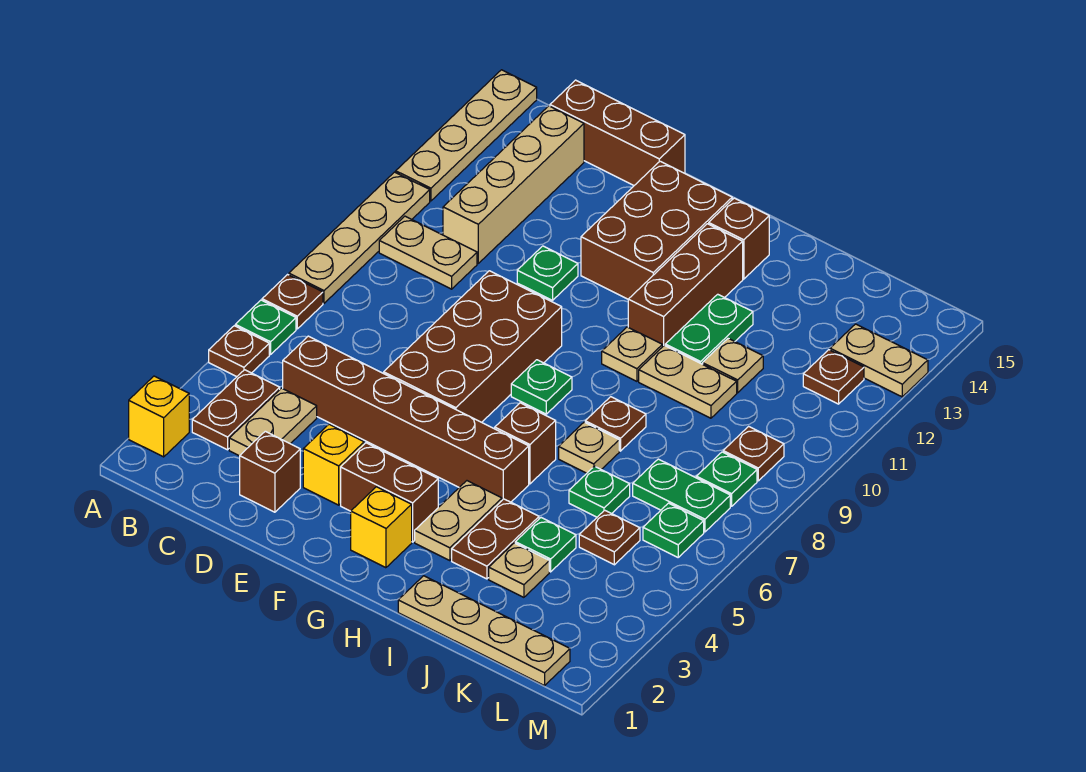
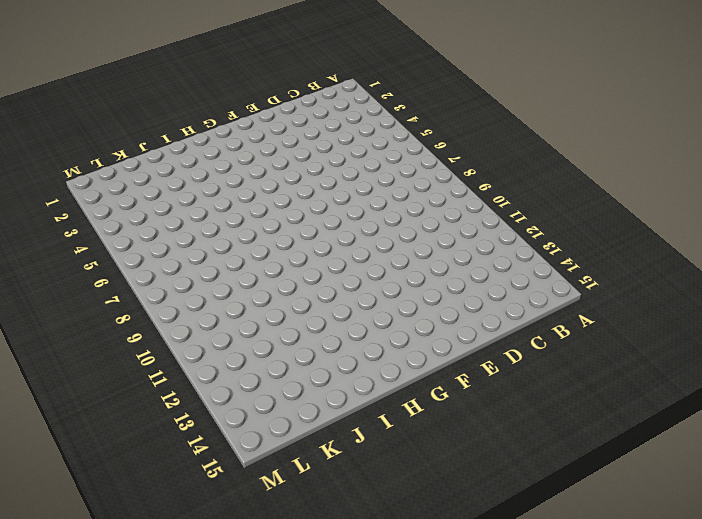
none -> yellow 1x1 brick [129,376,189,457]
none -> brown 1x1 plate [209,326,269,377]
none -> green 1x1 plate [235,300,296,354]
none -> brown 1x1 plate [262,275,323,329]

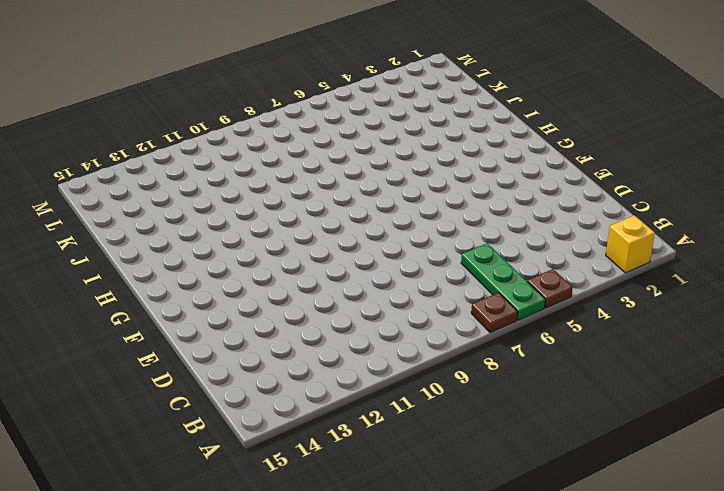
green 1x3 plate [461,243,545,320] -> green 1x1 plate [235,300,296,354]
none -> tan 1x4 plate [289,172,430,303]
none -> tan 1x4 plate [396,70,537,201]
none -> brown 1x2 plate [192,370,280,450]
none -> tan 1x2 plate [379,216,477,289]

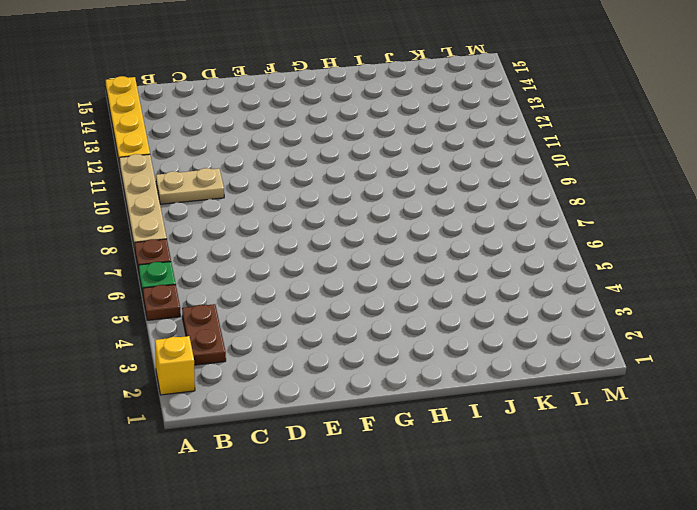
yellow 1x4 plate [106,76,150,165] -> tan 1x4 plate [396,70,537,201]
none -> tan 1x2 plate [229,388,317,456]
none -> brown 1x6 brick [283,336,529,502]
none -> tan 1x4 brick [443,106,584,263]
none -> brown 1x3 brick [550,80,685,185]

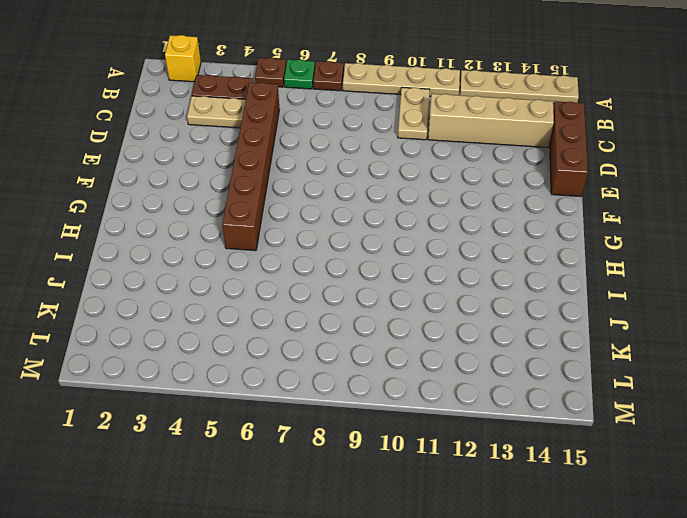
none -> brown 1x1 brick [240,431,300,512]
none -> yellow 1x1 brick [303,424,364,505]
none -> brown 2x4 brick [384,271,562,422]
none -> green 1x1 plate [517,246,578,300]

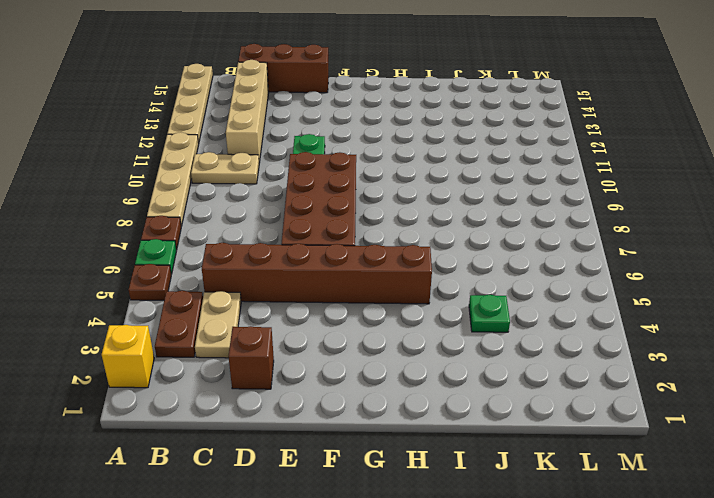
none -> yellow 1x1 brick [303,424,364,505]
none -> brown 1x2 brick [341,443,438,542]
none -> brown 2x3 brick [581,161,732,299]
none -> yellow 1x1 brick [351,487,412,568]

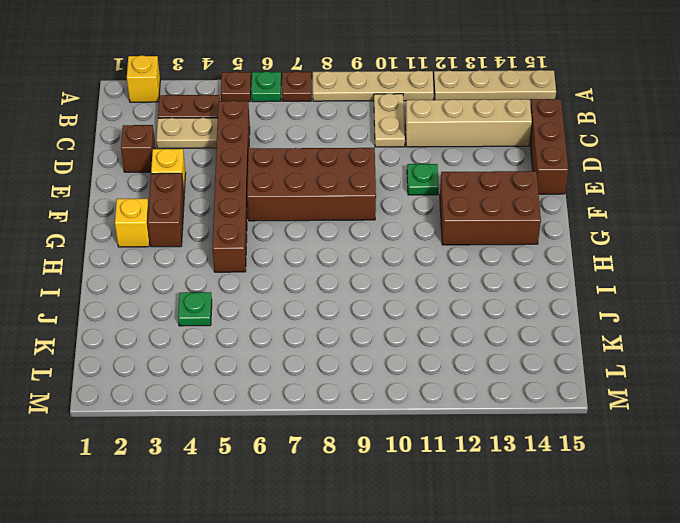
none -> green 1x1 plate [511,360,572,414]
none -> tan 1x2 plate [415,481,502,561]
none -> brown 1x1 brick [495,403,556,484]
none -> tan 1x1 plate [602,327,662,381]

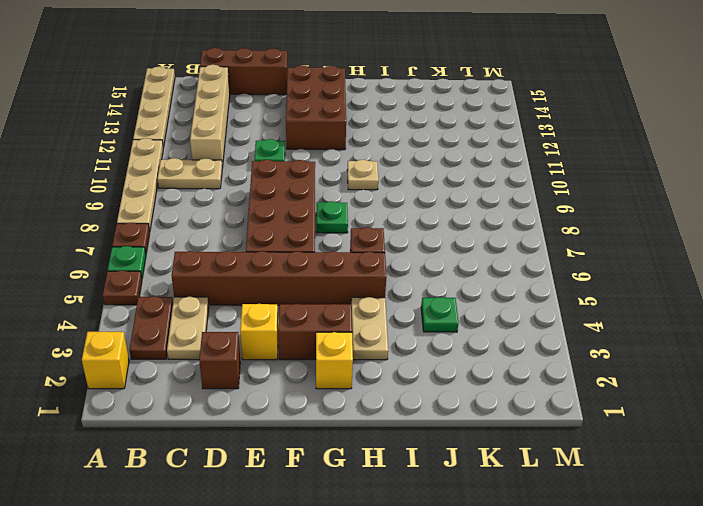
none -> brown 1x3 brick [628,224,743,347]
none -> brown 1x1 brick [709,198,769,279]
none -> tan 1x4 plate [398,576,570,686]
none -> brown 1x2 plate [452,499,539,579]

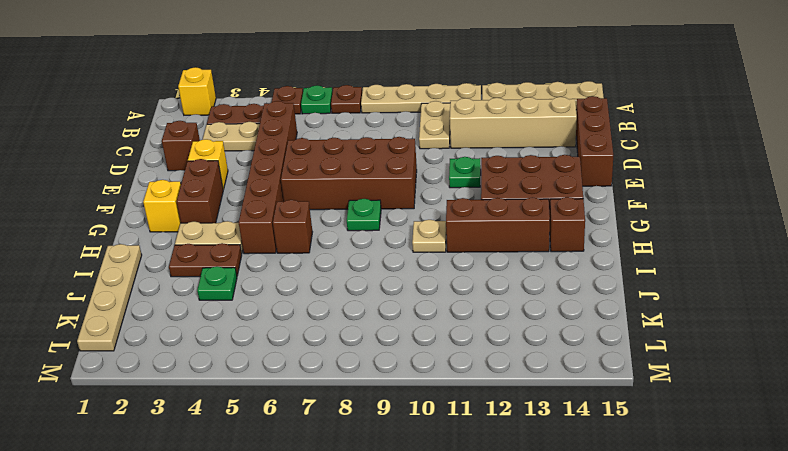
none -> tan 1x1 plate [559,422,619,473]
none -> brown 1x1 plate [585,397,646,451]
none -> tan 1x2 plate [639,345,737,418]
none -> green 1x2 plate [665,294,753,364]

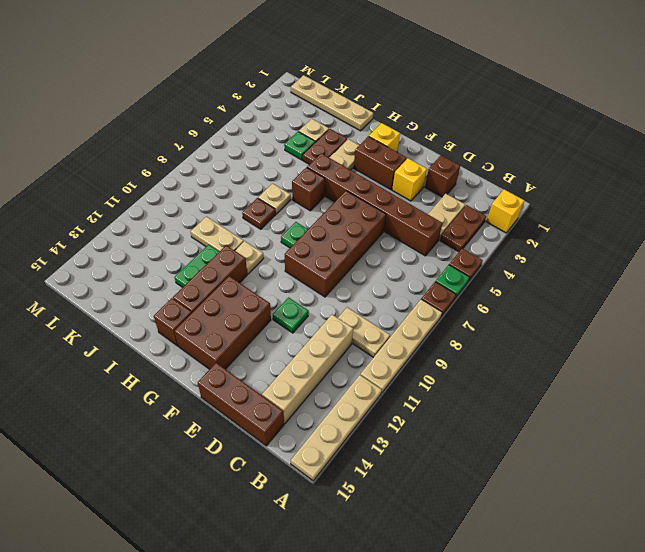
none -> green 1x1 plate [569,466,630,517]
none -> tan 1x1 plate [703,338,763,393]
none -> brown 1x1 plate [579,510,640,565]
none -> green 1x2 plate [633,459,730,532]

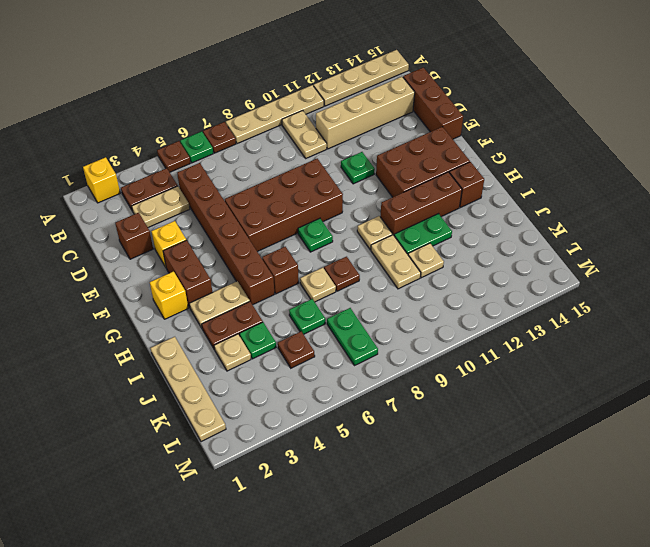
none -> green 1x1 plate [643,503,704,557]
none -> green 1x1 plate [696,452,757,506]
none -> brown 1x1 plate [723,426,784,481]
none -> brown 1x1 plate [803,350,864,404]

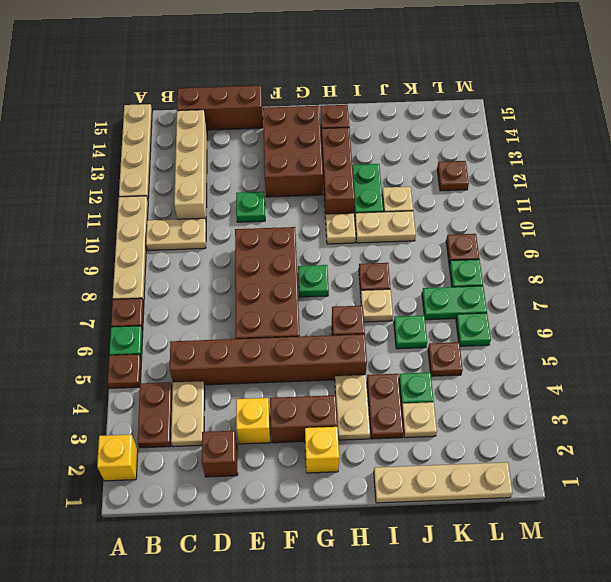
none -> tan 1x2 plate [830,324,928,397]

